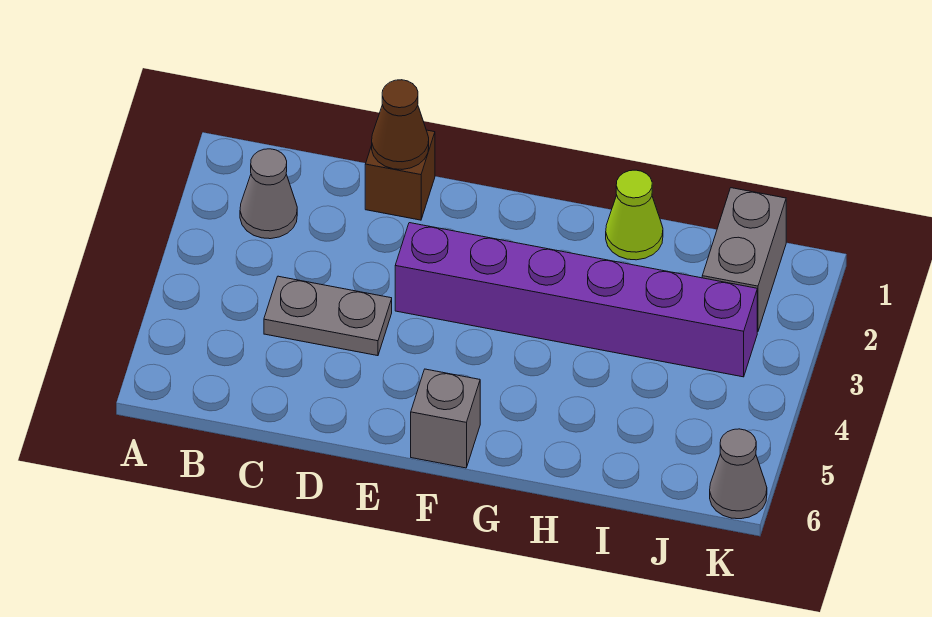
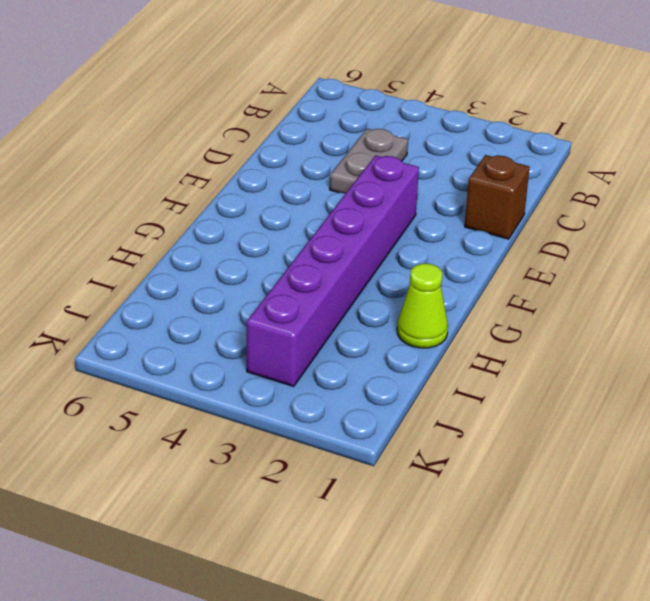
none -> grey 1x1 cone [240,149,297,239]
none -> grey 1x1 brick [411,369,480,468]

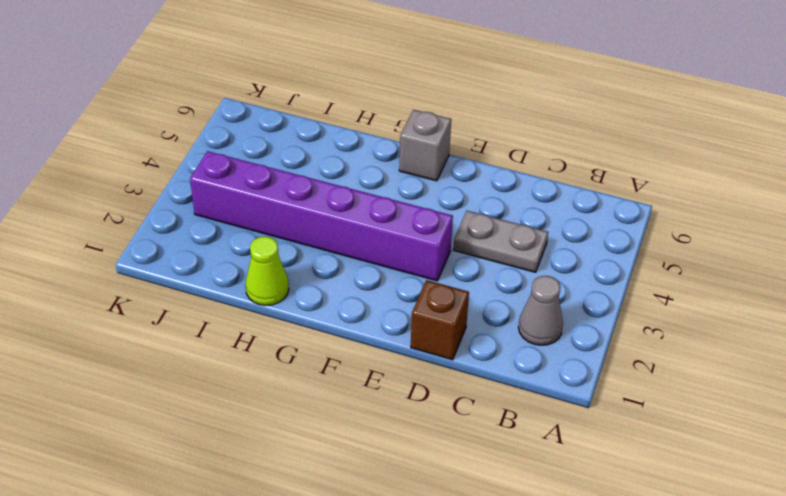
none -> grey 1x2 brick [702,188,786,332]
none -> grey 1x1 cone [710,429,767,519]

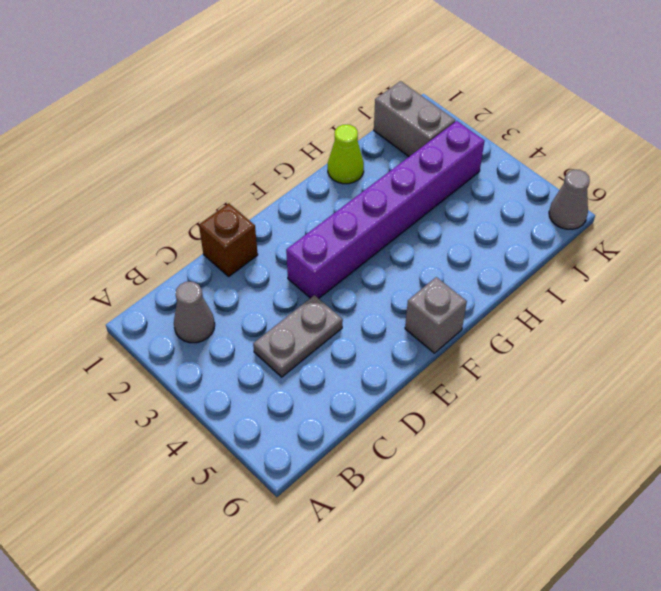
none -> brown 1x1 cone [372,80,429,169]

